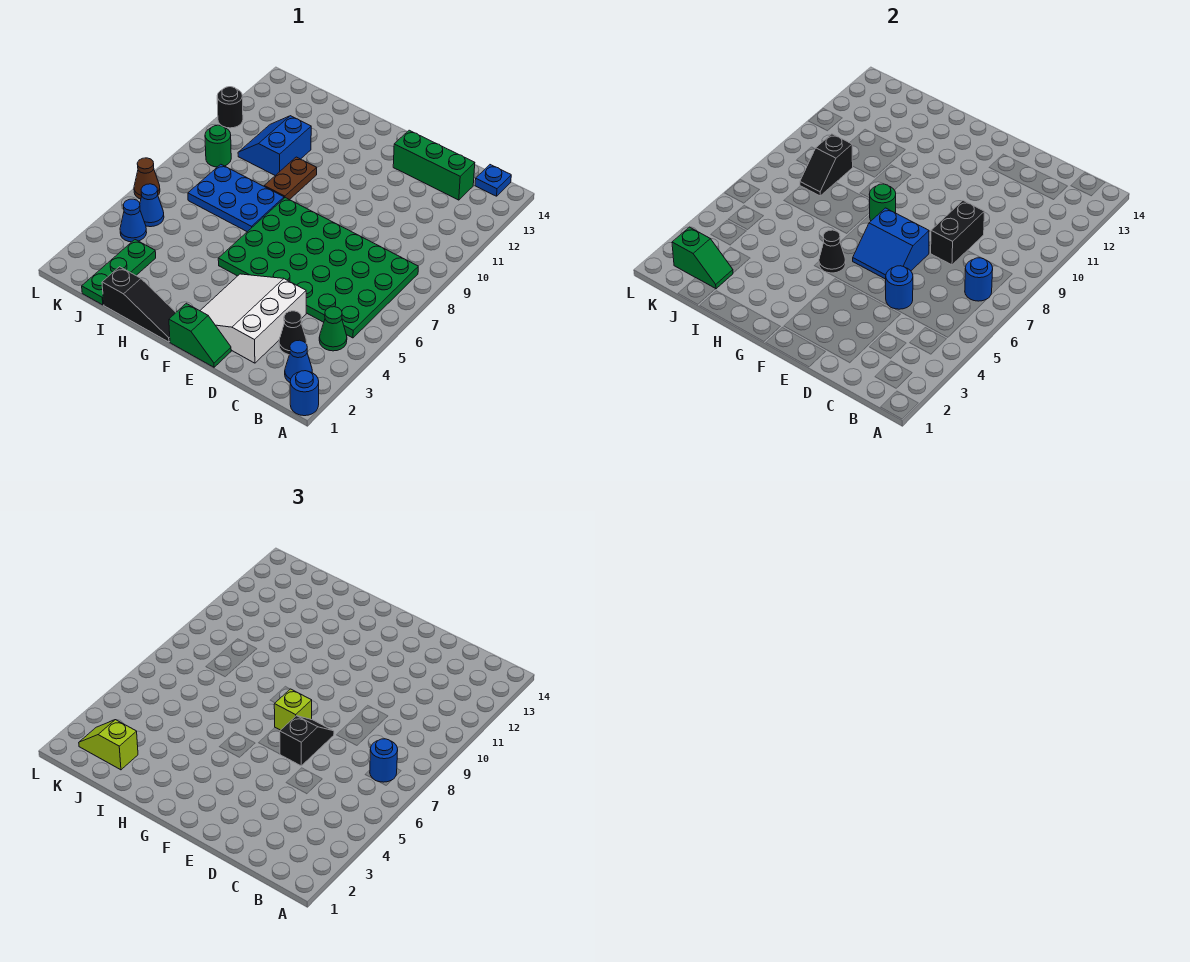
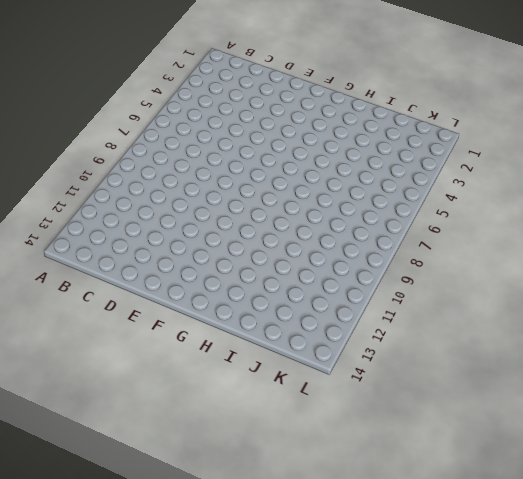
none -> blue 1x1 round brick [290,371,319,416]
none -> blue 1x1 cone [285,340,312,382]
none -> green 1x1 cone [319,307,347,351]
none -> green 4x6 plate [218,198,418,338]

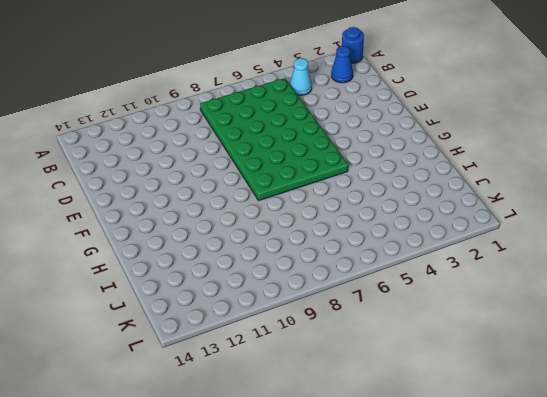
cyan 1x1 cone [290,58,312,95] -> green 1x1 cone [319,307,347,351]
none -> blue 1x1 plate [475,165,511,196]
none -> black 1x1 cone [279,311,307,355]
none -> green 1x3 brick [393,130,475,200]
none -> white 3x3 slope [200,274,306,363]

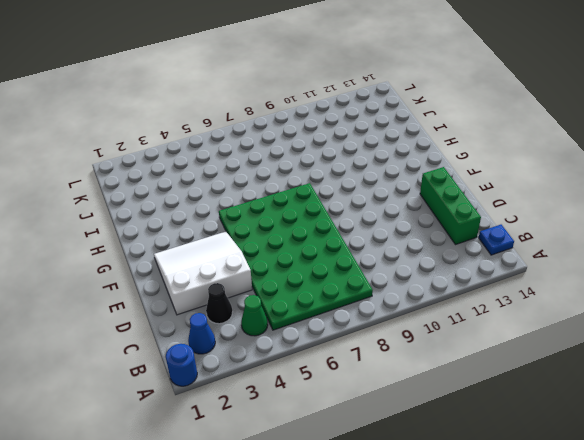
none -> green 1x2 slope [169,303,231,367]
none -> black 1x3 slope [102,267,176,342]
none -> blue 2x3 plate [188,164,284,232]
none -> brown 1x2 plate [264,157,317,200]

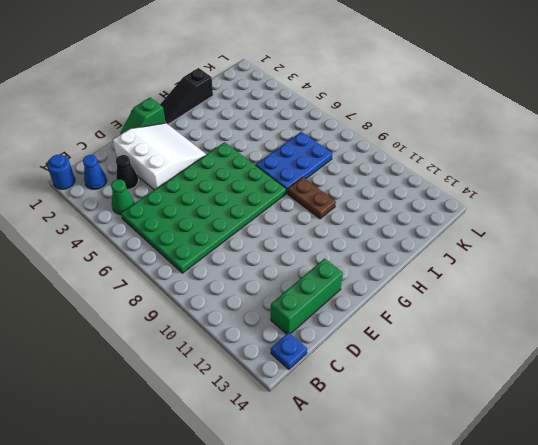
none -> blue 2x2 slope [238,116,311,175]
none -> green 1x3 plate [82,240,156,305]
none -> blue 1x1 cone [120,199,147,242]
none -> blue 1x1 cone [140,184,164,227]

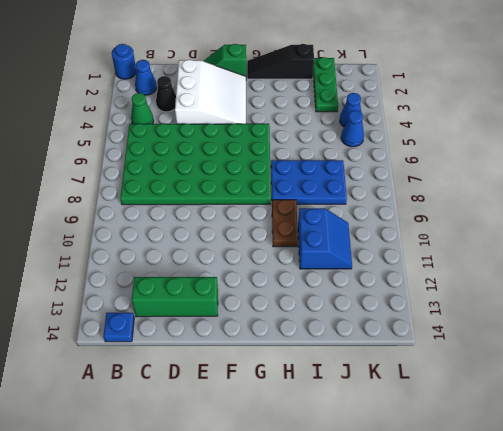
none -> green 1x1 round brick [205,125,231,167]
none -> brown 1x1 cone [134,158,160,199]
none -> black 1x1 round brick [217,87,243,128]
none -> blue 1x1 round brick [965,258,993,301]

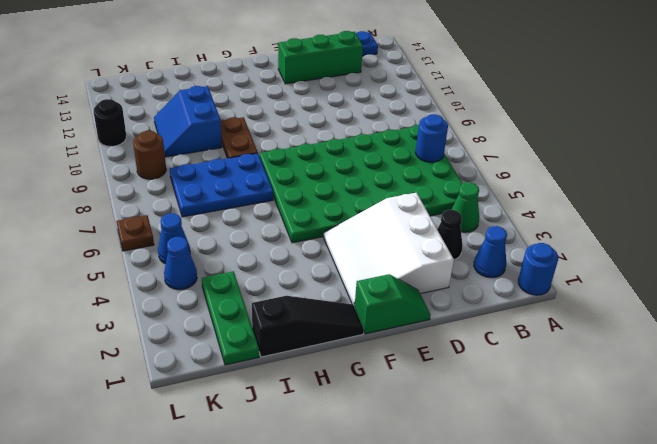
brown 1x1 round brick [133,131,166,179] -> green 1x1 round brick [205,125,231,167]
brown 1x1 plate [116,215,154,251] -> brown 1x1 cone [134,158,160,199]
none -> blue 1x1 round brick [886,266,913,309]
none -> black 1x2 brick [931,201,984,265]
none -> blue 2x2 slope [853,208,929,279]
none -> black 1x1 cone [819,230,846,273]

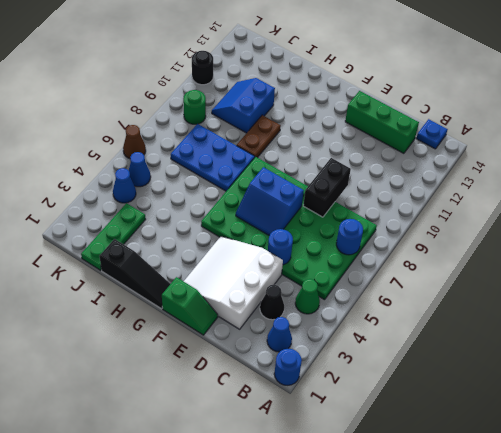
none -> black 1x1 cone [819,230,846,273]
none -> green 1x1 round brick [869,184,896,221]
none -> green 1x2 slope [672,227,733,289]
none -> black 1x2 slope [800,134,853,196]

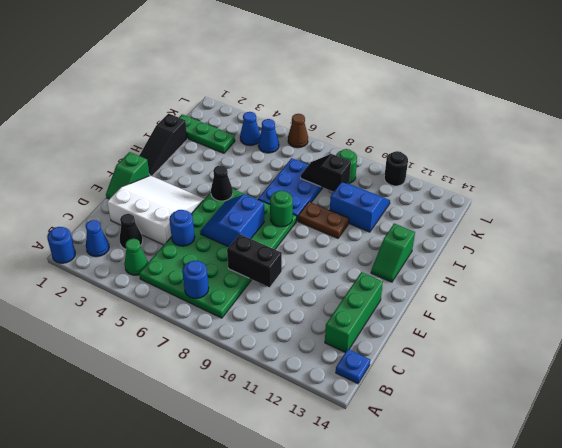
green 1x2 slope [371,223,415,282] -> green 1x2 slope moved to [672,227,733,289]
none -> blue 1x1 round brick [370,739,398,782]
none -> black 1x2 slope [280,716,334,766]
none -> lime 1x1 brick [274,689,312,730]
none -> lime 1x2 slope [79,720,138,770]

